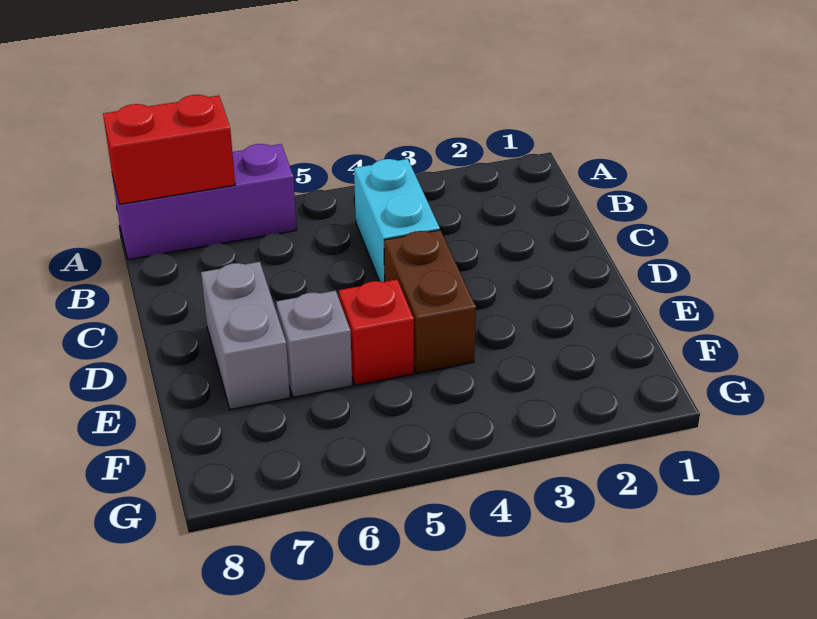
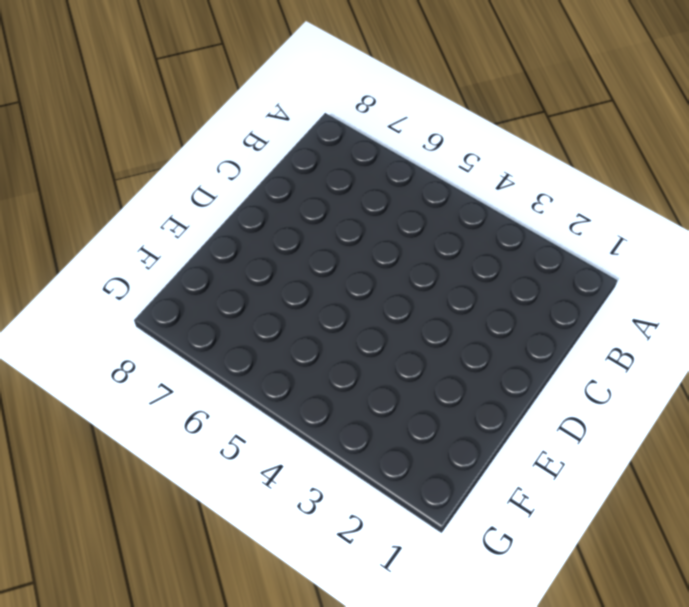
none -> purple 1x3 brick [112,144,297,260]
none -> cyan 1x2 brick [354,159,440,282]

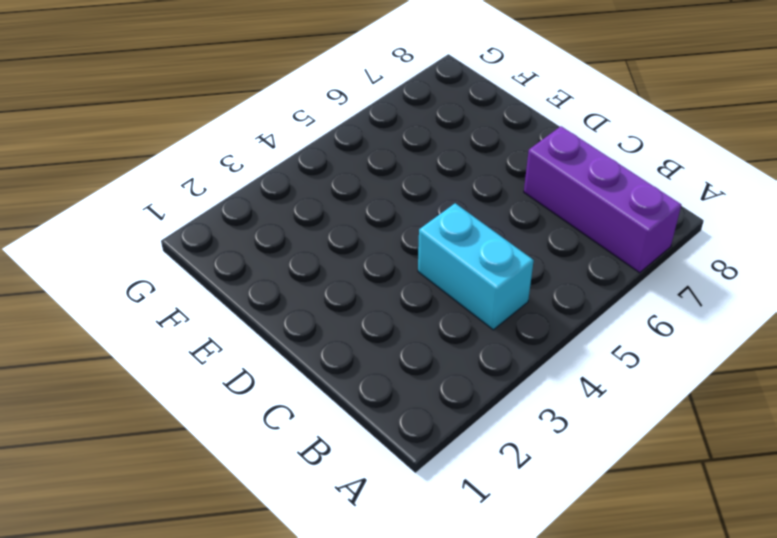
purple 1x3 brick [524,126,681,273] -> purple 1x3 brick turned to [112,144,297,260]
none -> brown 1x2 brick [384,230,476,373]
none -> grey 1x2 brick [201,262,290,410]

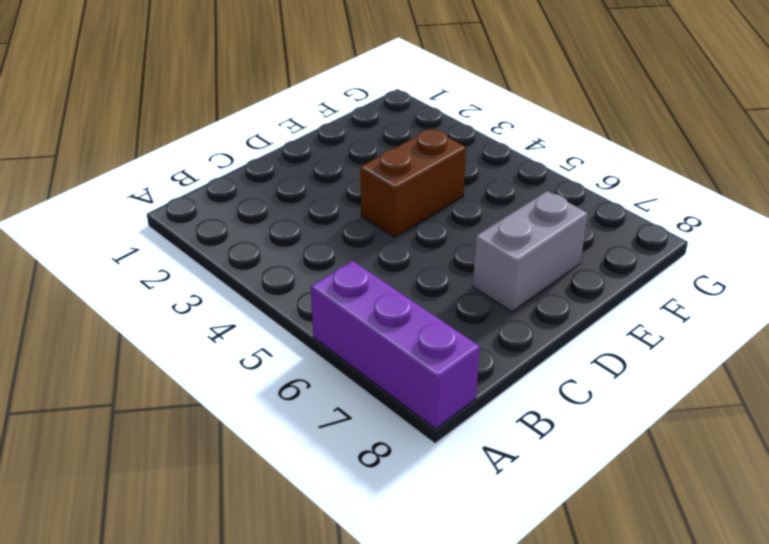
none -> cyan 1x2 brick [354,159,440,282]
none -> red 1x1 brick [339,280,414,385]

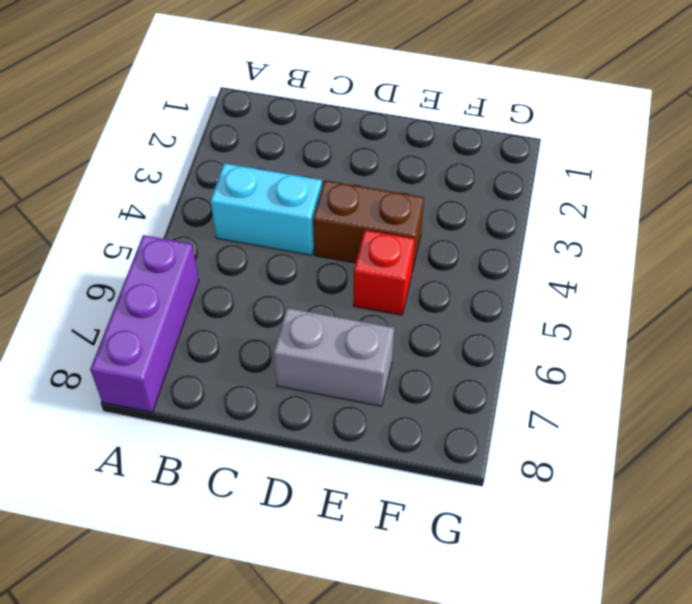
none -> grey 1x1 brick [276,291,352,397]
none -> red 1x2 brick [103,95,235,204]

